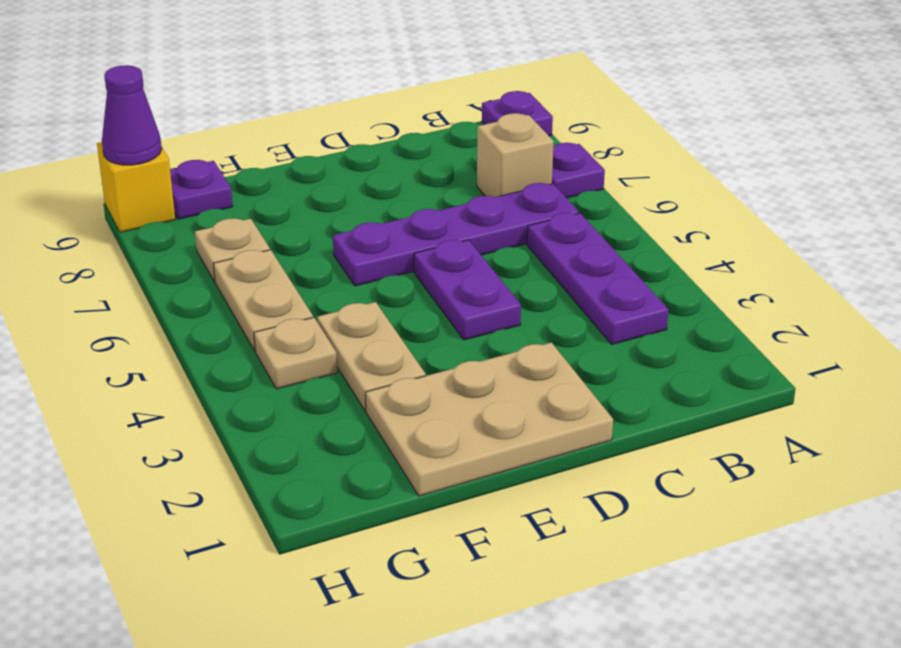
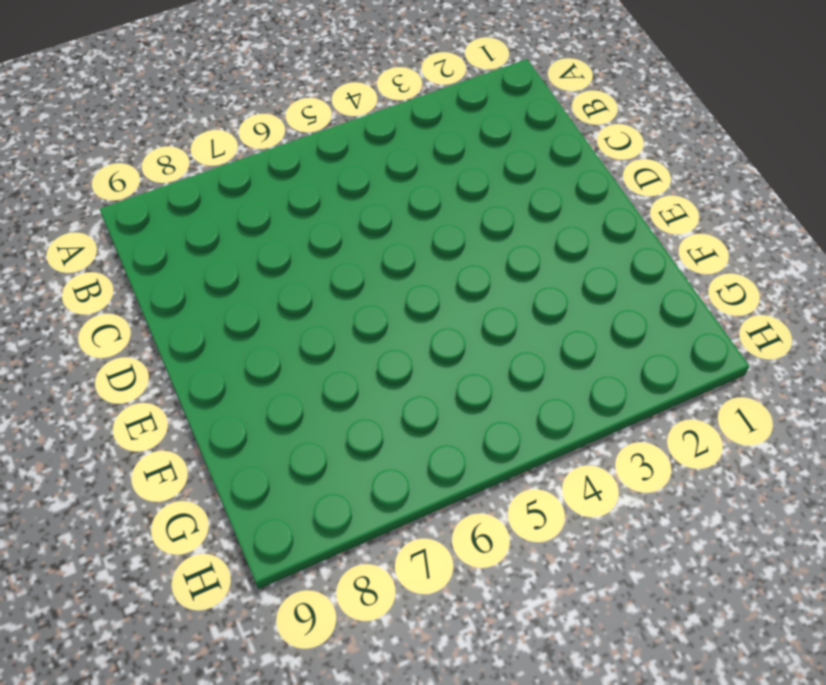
none -> purple 1x1 plate [552,143,605,198]
none -> purple 1x1 plate [482,91,553,136]
none -> purple 1x3 plate [527,213,669,344]

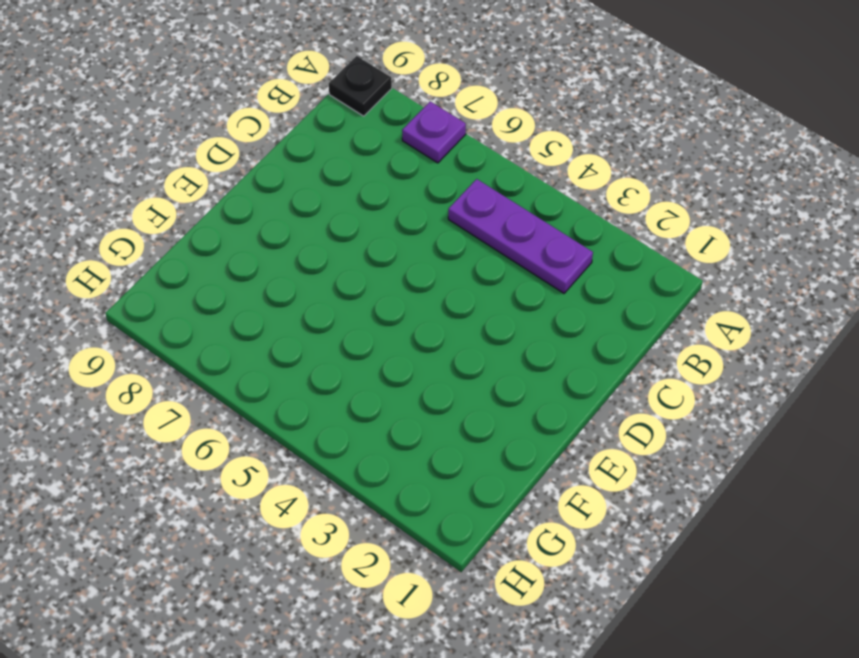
black 1x1 plate [329,56,392,116] -> purple 1x1 plate [482,91,553,136]
none -> purple 1x4 plate [333,183,579,286]
none -> tan 1x1 brick [477,113,554,197]
none -> tan 2x3 plate [366,343,613,496]

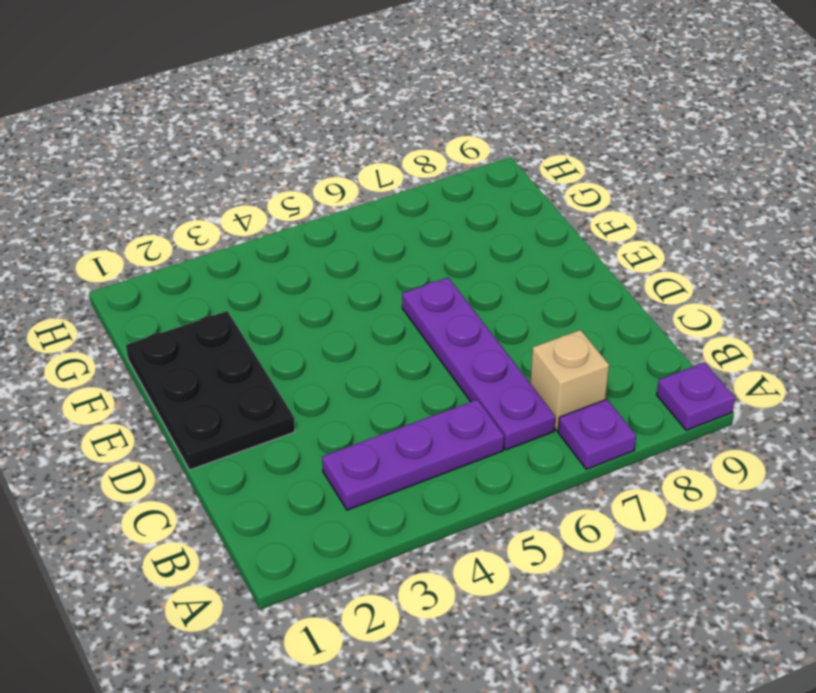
black 2x3 plate [126,311,295,470] -> tan 2x3 plate [366,343,613,496]
none -> purple 1x2 plate [414,240,521,340]
none -> tan 1x2 plate [317,302,426,411]
none -> tan 1x1 plate [254,317,337,389]

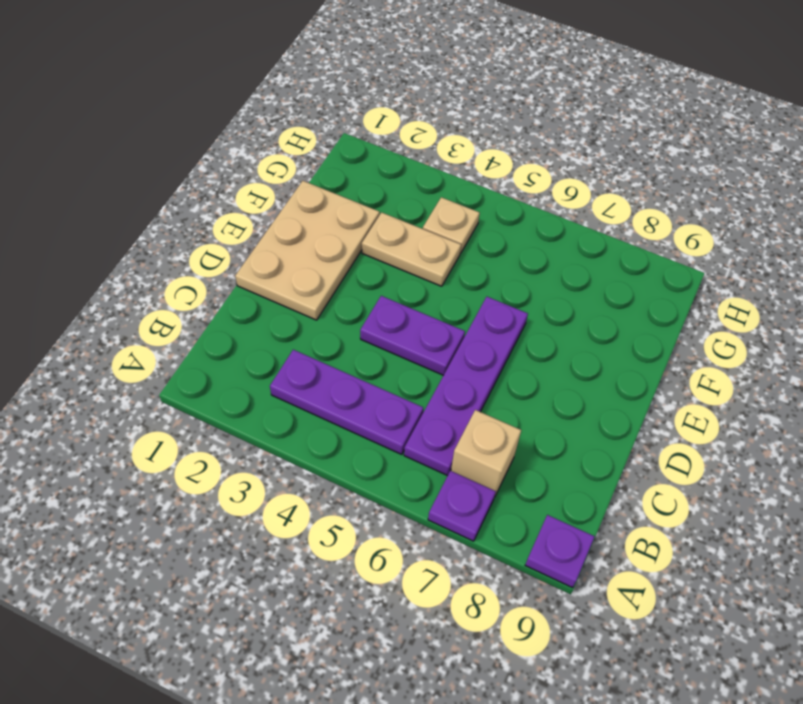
none -> tan 1x2 plate [214,250,313,351]
none -> tan 1x1 plate [195,218,270,282]
none -> purple 1x1 plate [170,160,233,219]

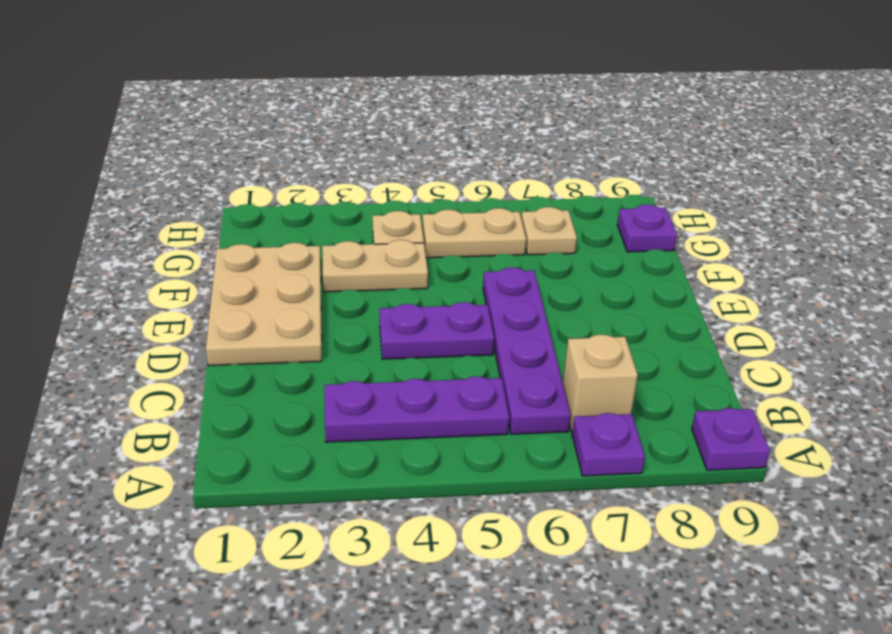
none -> yellow 1x1 brick [97,142,175,232]
none -> purple 1x1 cone [102,65,162,165]

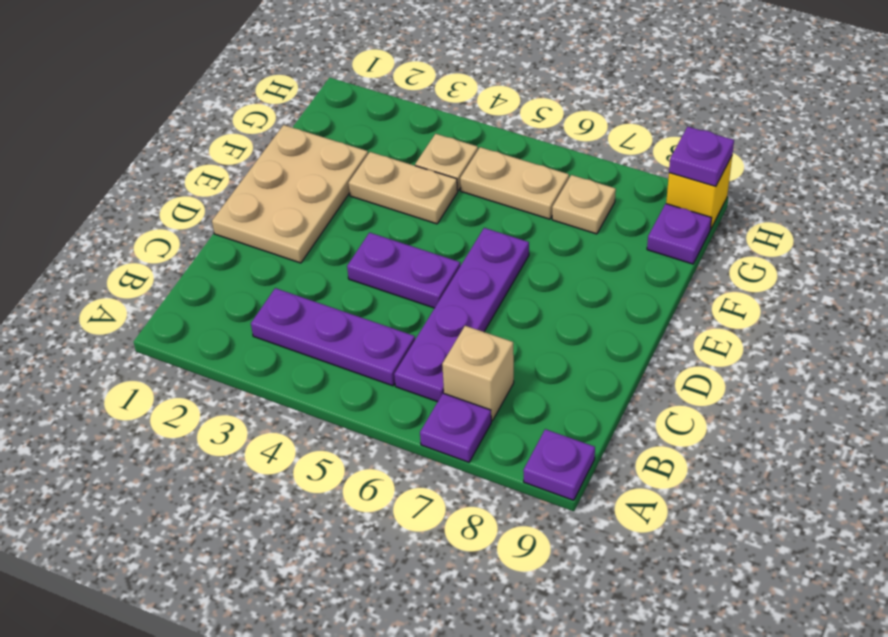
purple 1x1 plate [669,127,734,186] -> purple 1x1 cone [102,65,162,165]

